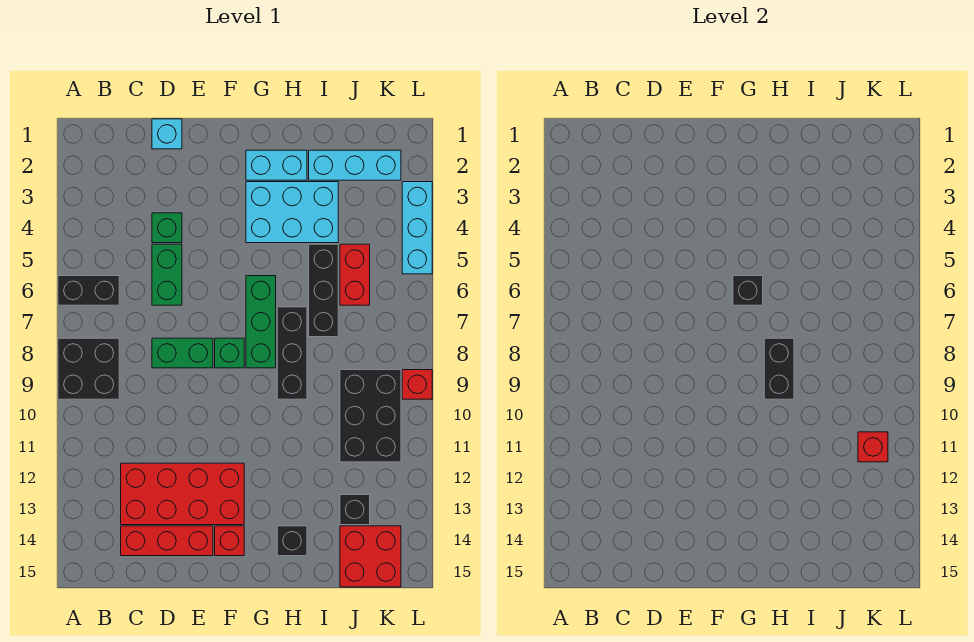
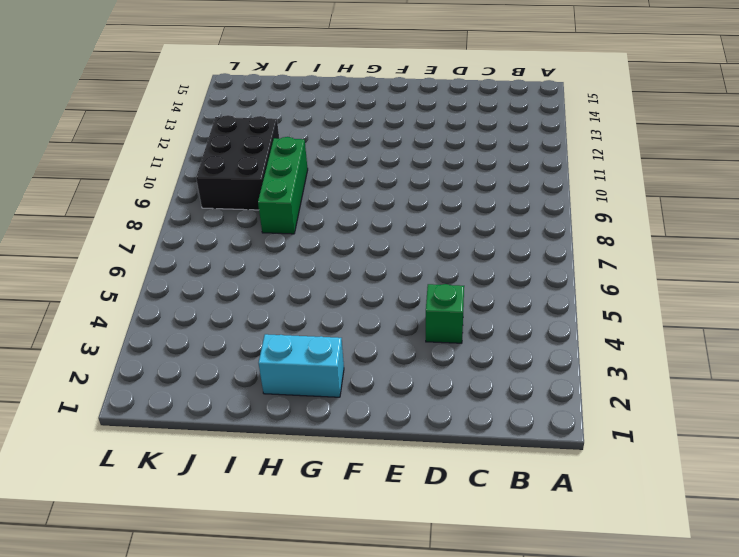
green 1x3 brick [258,137,308,234] -> green 1x3 brick moved to [246,276,276,368]
none -> black 1x2 brick [58,276,119,305]
none -> black 2x2 brick [58,338,119,399]
none -> red 2x4 brick [121,463,244,525]

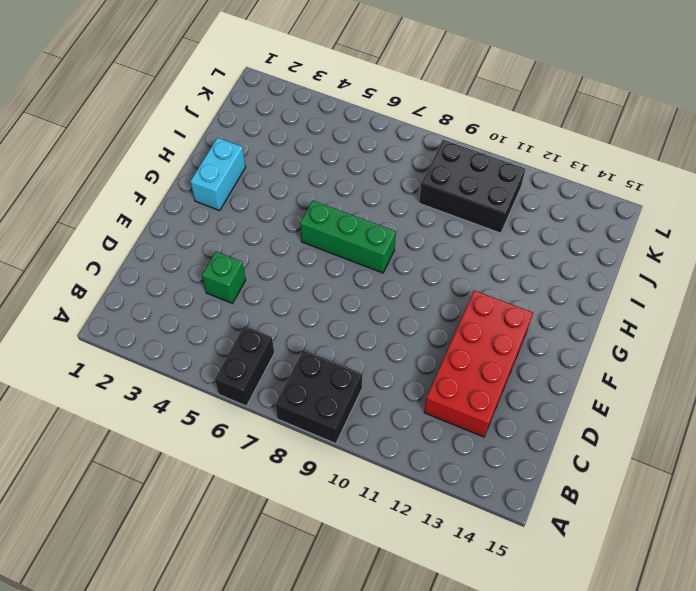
none -> red 1x3 brick [121,526,213,556]
none -> cyan 1x1 brick [152,119,182,149]
none -> green 1x2 brick [152,244,182,305]

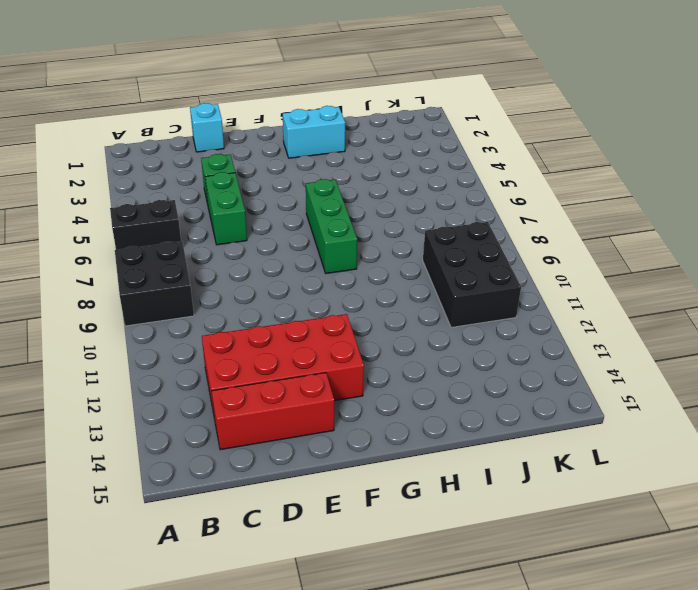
none -> green 1x2 brick [152,338,213,368]
none -> green 1x1 brick [215,338,244,368]
none -> red 1x1 brick [215,526,244,556]

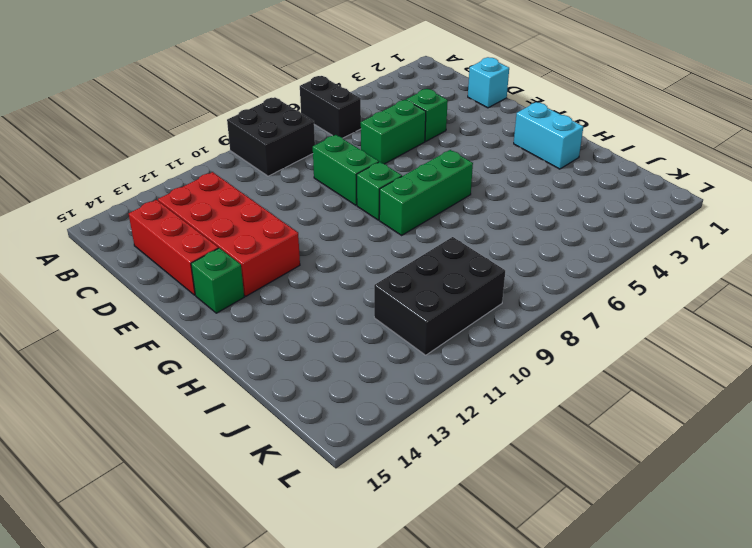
green 1x1 brick [191,248,244,313] -> red 1x1 brick [215,526,244,556]
none -> cyan 2x3 brick [246,182,338,243]
none -> black 1x3 brick [277,307,307,399]
none -> black 1x1 brick [277,526,307,556]

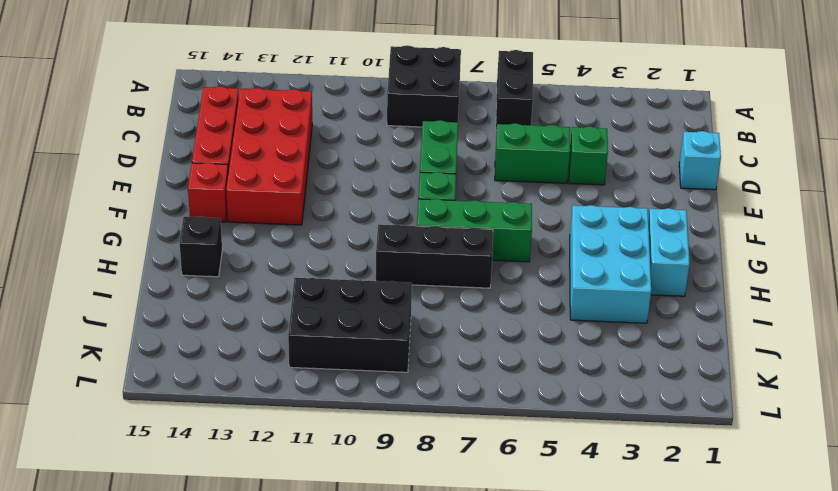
none -> cyan 1x3 brick [309,150,401,180]
none -> black 1x3 brick [309,244,338,337]
none -> red 1x2 brick [340,244,370,305]

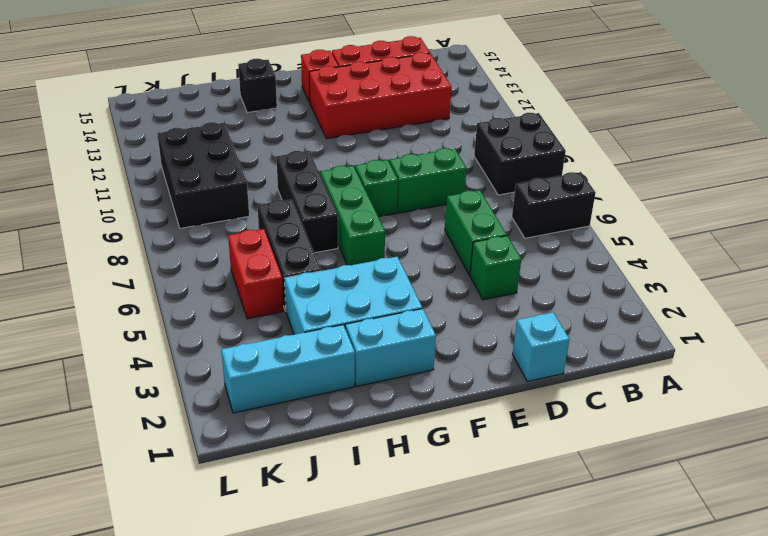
none -> black 1x1 brick [340,495,370,525]
none -> red 2x2 brick [340,526,401,587]
none -> cyan 1x3 brick [402,182,432,274]

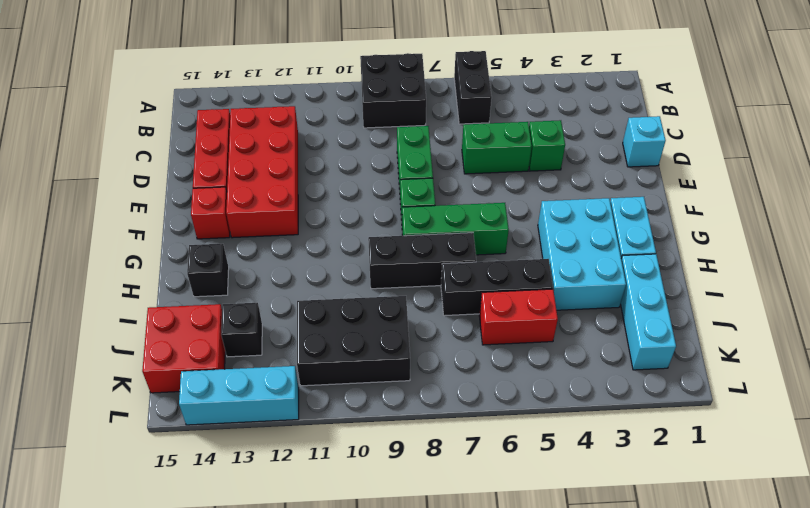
cyan 1x3 brick [179,366,299,425] -> cyan 1x3 brick moved to [402,182,432,274]
none -> red 1x1 brick [402,370,432,399]
none -> black 1x1 brick [733,276,763,305]
none -> black 1x2 brick [764,338,794,399]

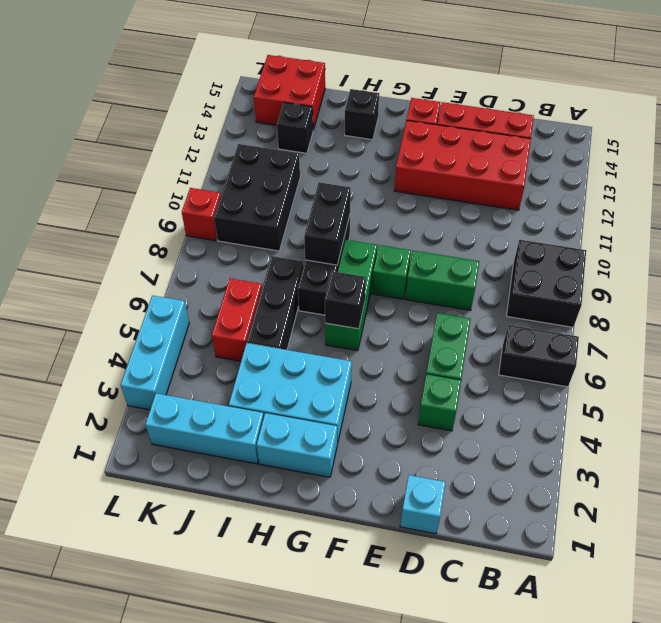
none -> red 1x1 brick [858,432,888,462]

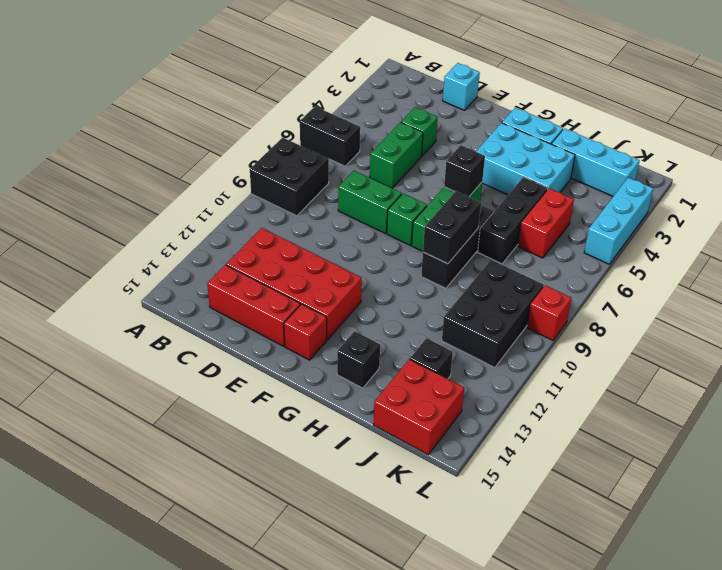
none -> red 1x1 brick [858,432,888,462]

